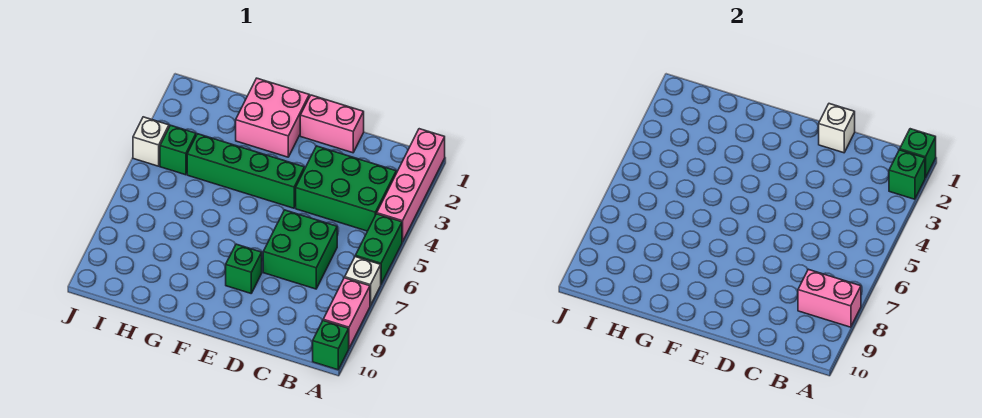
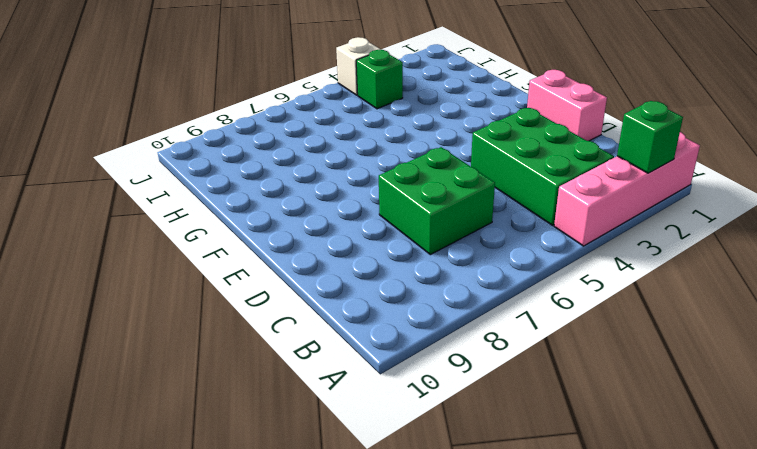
none -> green 1x2 brick [355,214,402,284]
none -> white 1x1 brick [345,257,381,306]
none -> pink 1x2 brick [323,278,370,348]

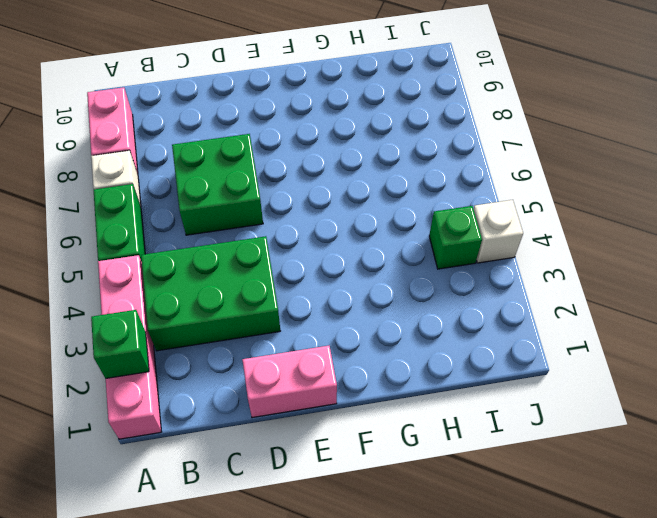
none -> green 1x1 brick [313,321,349,370]
none -> green 1x4 brick [187,134,304,208]
none -> green 1x1 brick [226,244,262,293]

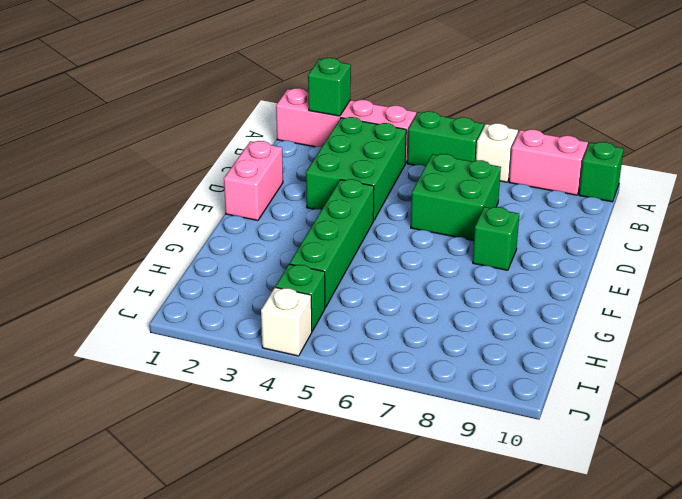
none -> pink 2x2 brick [236,78,309,157]
none -> green 1x1 brick [900,129,936,178]
none -> pink 1x2 brick [798,269,861,327]

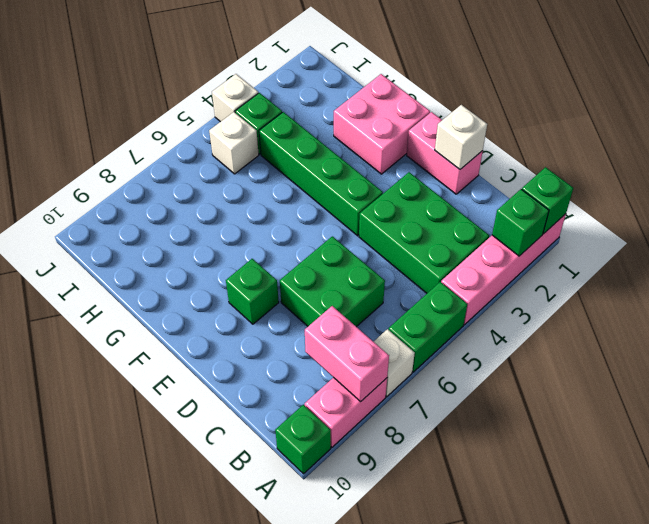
white 1x1 brick [209,112,259,174] -> none

